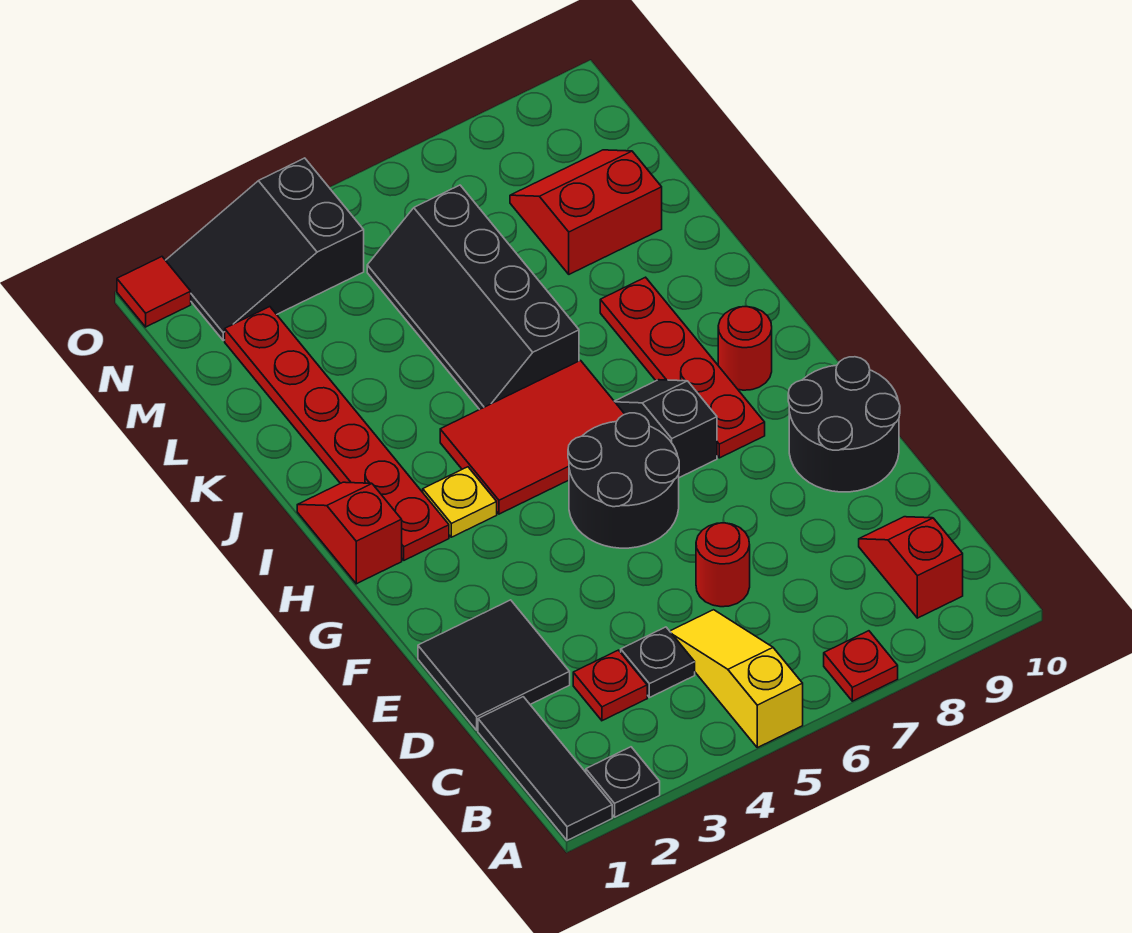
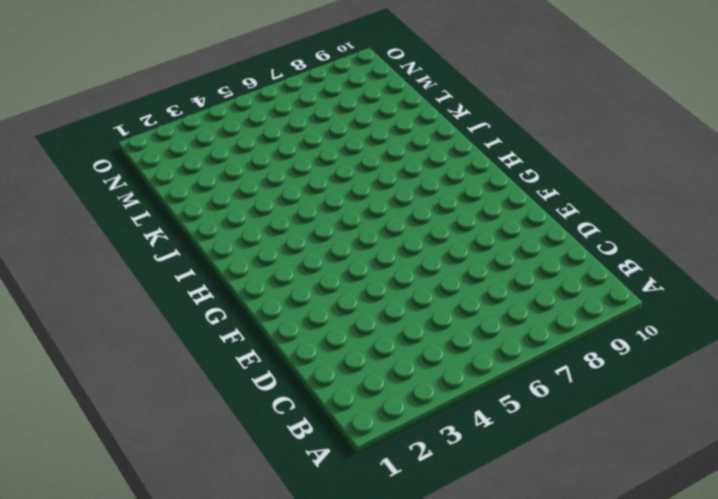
none -> black 1x3 tile [478,697,612,840]
none -> black 1x1 plate [586,747,660,817]
none -> yellow 1x3 slope [670,610,803,748]

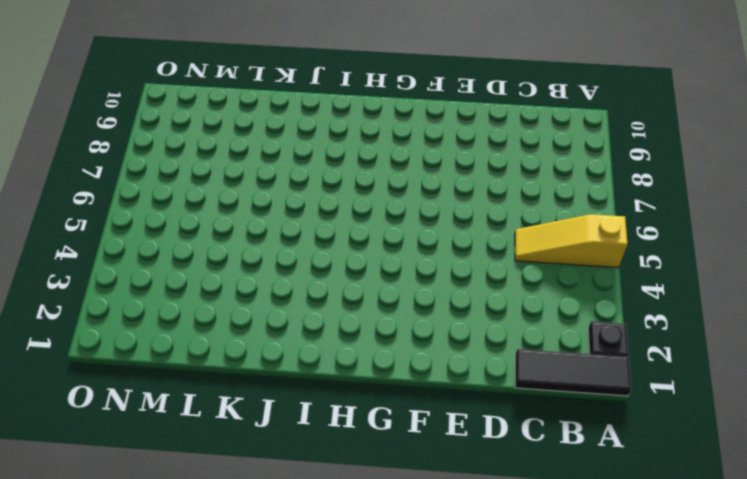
none -> red 1x1 plate [824,631,898,701]
none -> red 1x2 slope [859,517,963,618]
none -> red 1x1 plate [573,650,647,721]

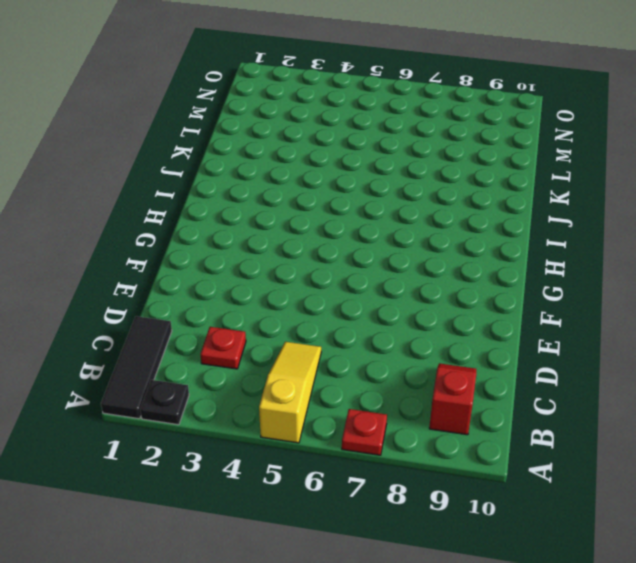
none -> black 1x1 plate [621,627,695,698]
none -> black 2x2 tile [418,600,570,730]
none -> red 1x1 round brick [696,523,750,607]

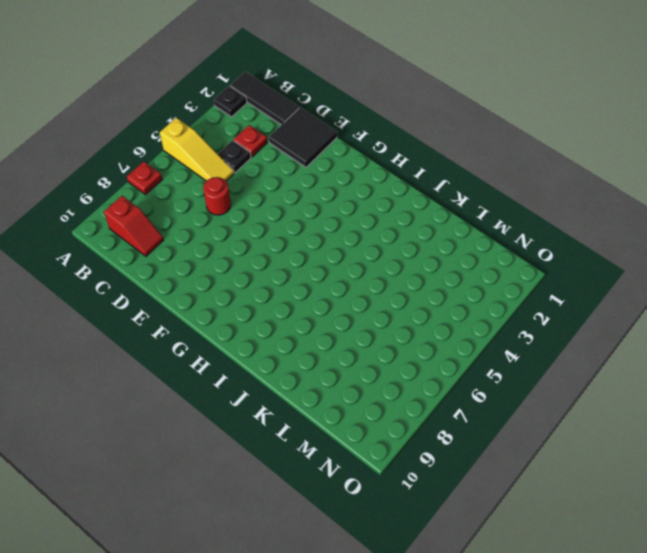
none -> black 2x2 round brick [788,357,900,492]
none -> black 2x2 round brick [568,413,679,548]
none -> black 1x2 slope [614,380,717,478]

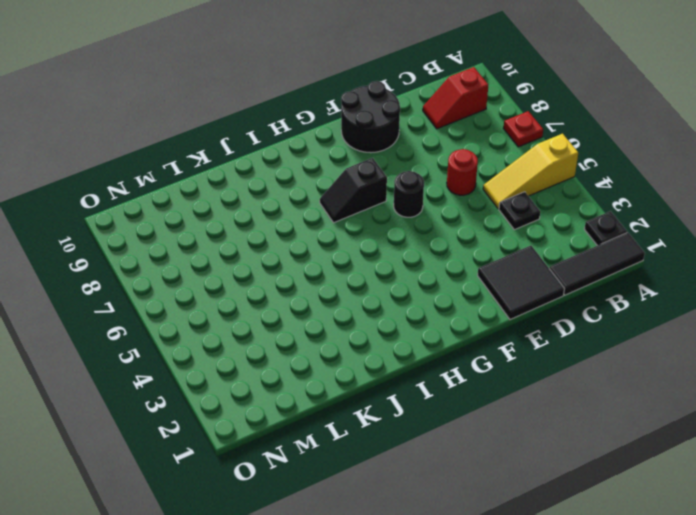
black 1x1 round brick [394,171,424,217] -> black 2x2 round brick [568,413,679,548]
none -> red 1x1 plate [573,650,647,721]
none -> red 1x4 plate [600,277,765,458]
none -> red 1x2 slope [297,482,402,584]

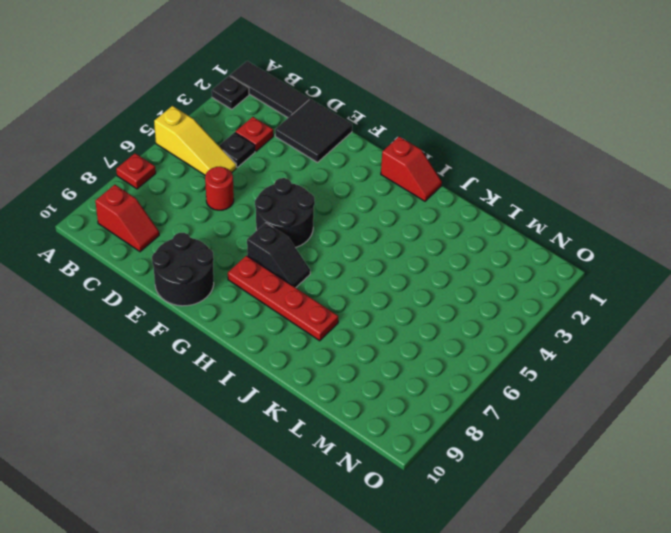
none -> red 1x6 plate [225,307,449,560]
none -> yellow 1x1 plate [423,467,497,537]
none -> red 2x3 tile [440,361,625,514]

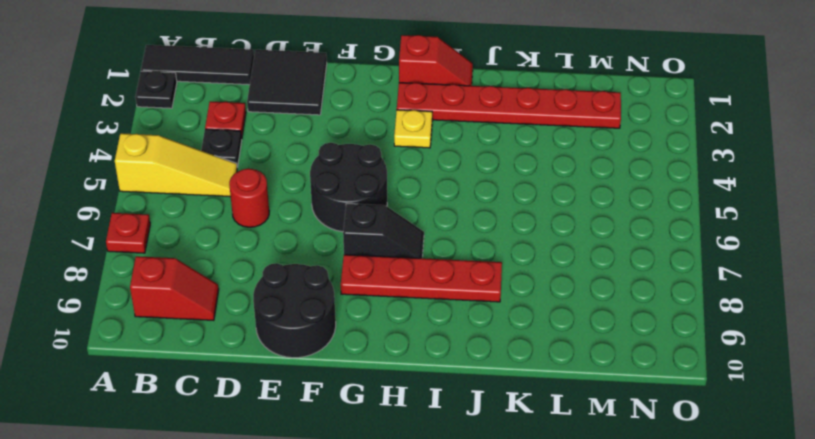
none -> red 2x3 tile [440,361,625,514]
none -> red 1x1 round brick [718,307,772,390]
none -> black 2x4 slope [367,185,579,409]

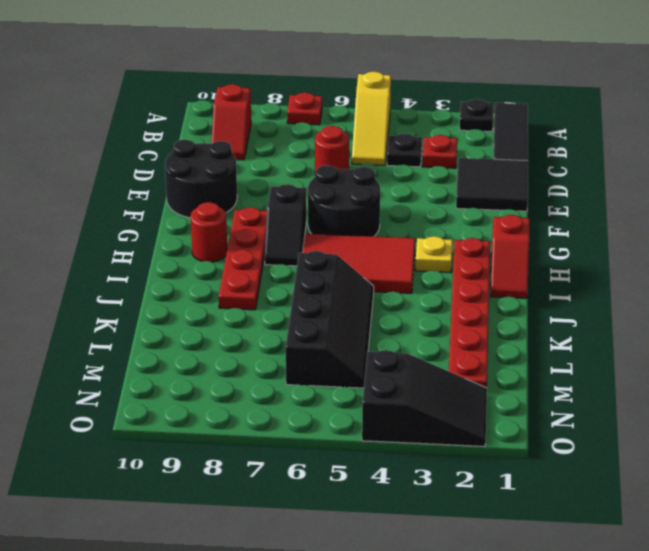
none -> red 2x2 slope [510,150,662,274]
none -> red 1x1 tile [117,257,191,327]

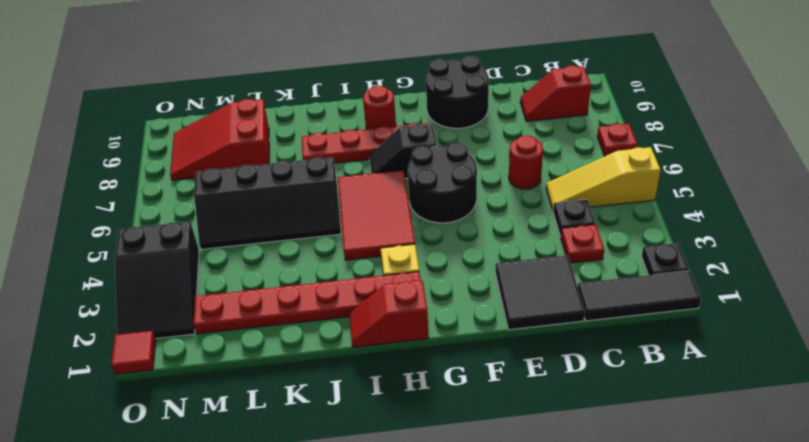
red 2x3 slope [170,99,269,180] -> red 2x2 slope [510,150,662,274]

